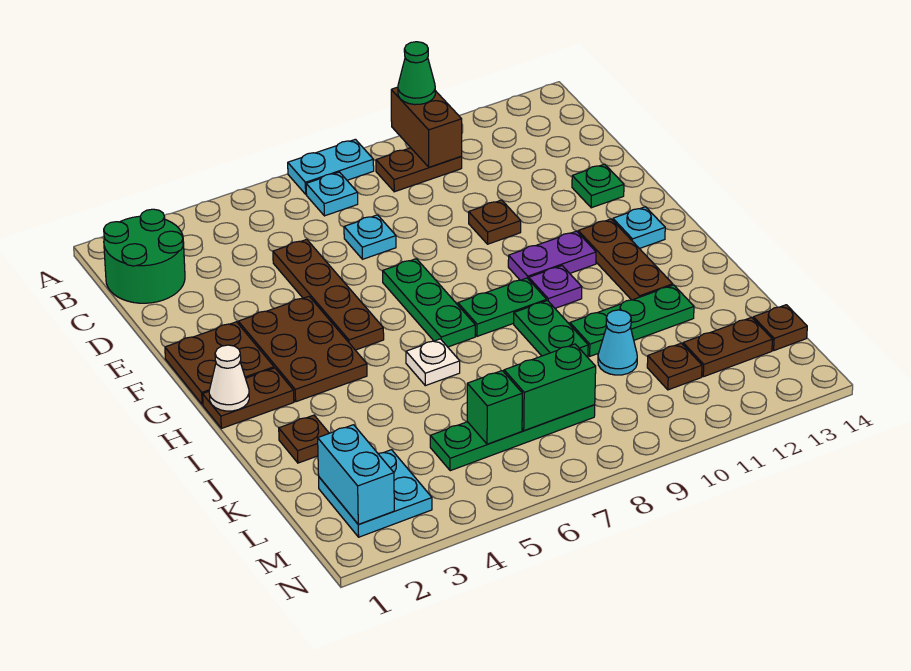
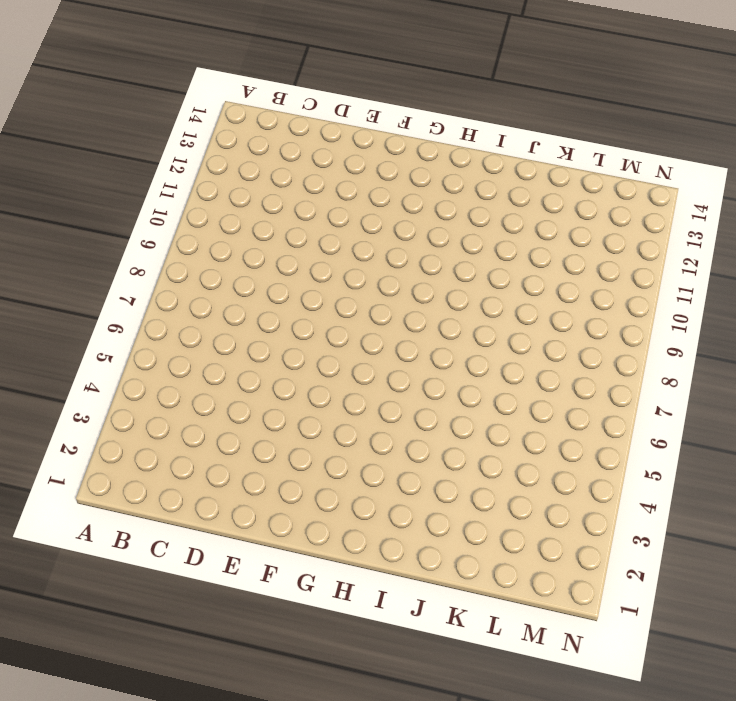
none -> cyan 1x2 plate [288,139,374,194]
none -> green 2x2 round brick [104,209,185,303]
none -> cyan 1x1 plate [306,172,358,216]
none -> brown 1x2 plate [376,148,462,192]

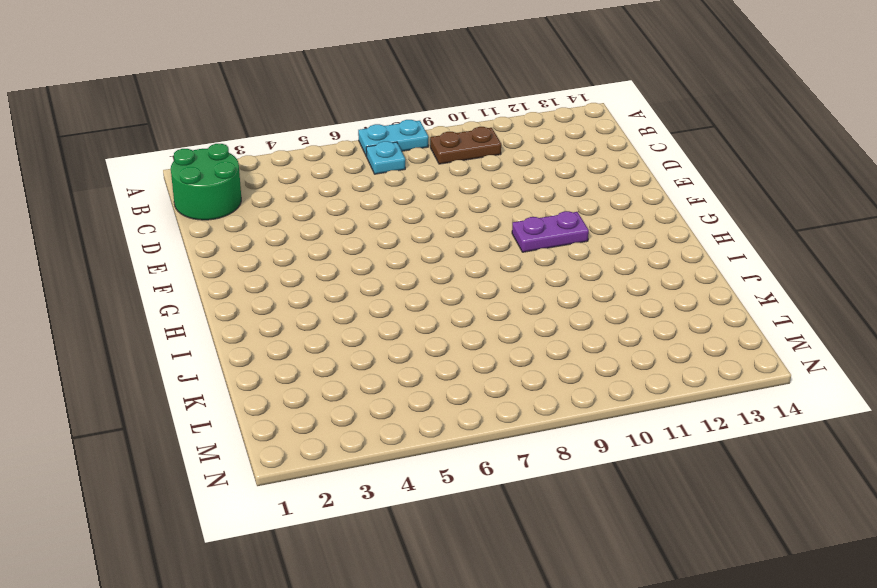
none -> brown 1x4 plate [273,239,384,350]
none -> cyan 1x1 plate [344,215,396,259]
none -> brown 1x1 plate [469,200,521,244]
none -> green 1x1 plate [572,164,624,208]

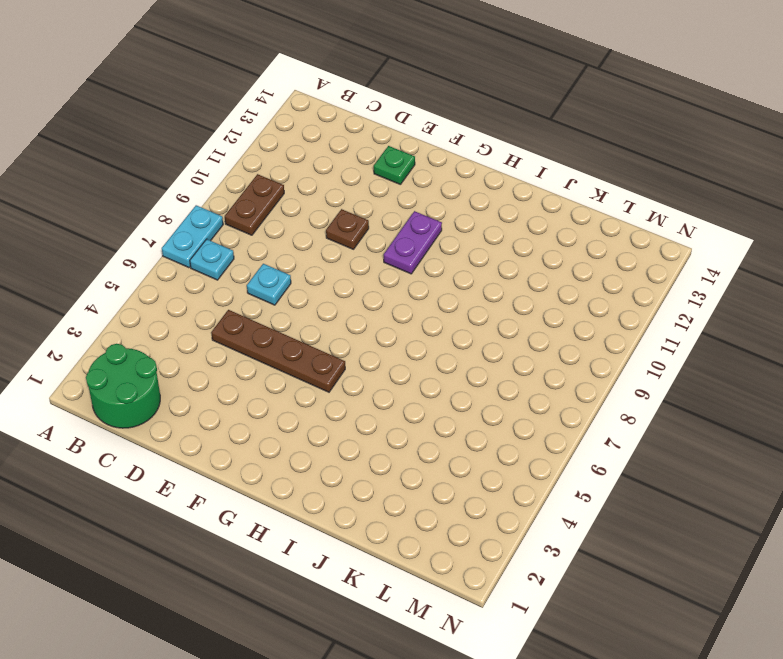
none -> brown 2x2 plate [165,322,274,405]
none -> brown 2x3 plate [238,297,367,402]
none -> green 1x3 plate [383,259,475,347]
none -> brown 1x3 plate [578,219,673,300]

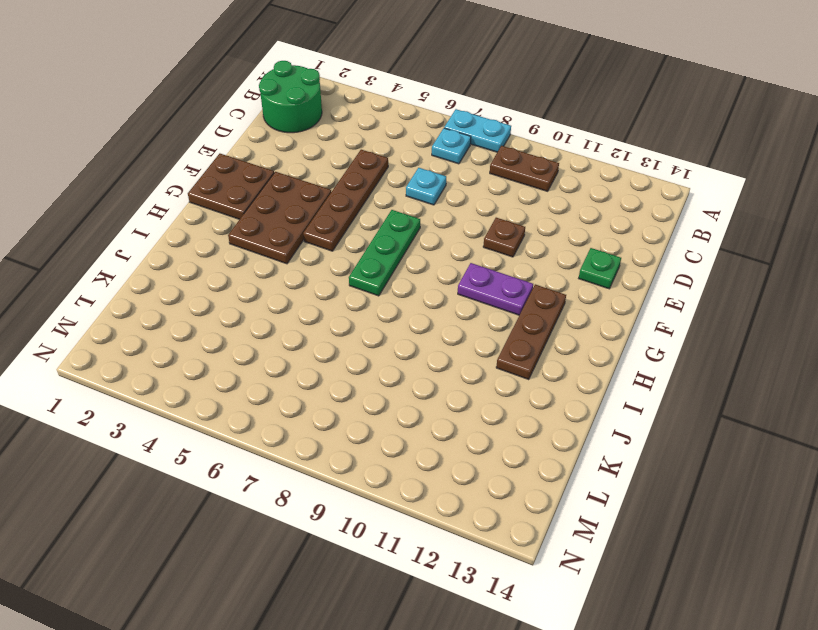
none -> cyan 1x1 plate [613,207,665,249]
none -> brown 1x2 plate [203,368,294,428]
none -> green 1x2 plate [458,278,547,336]
none -> purple 1x1 plate [529,266,582,308]

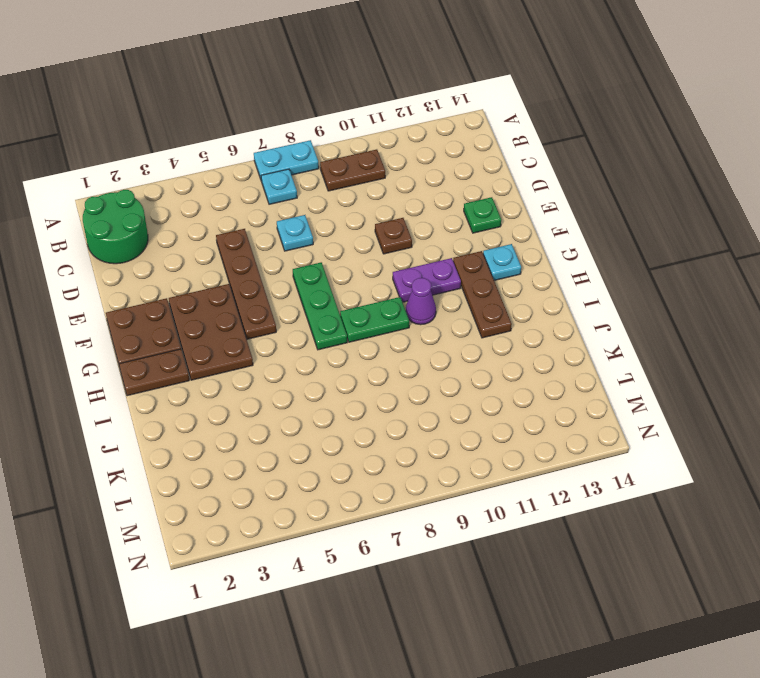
purple 1x1 cone [406,278,436,325] -> purple 1x1 plate [529,266,582,308]
none -> white 1x1 plate [406,339,460,386]
none -> green 1x2 plate [514,301,588,357]
none -> brown 1x1 plate [279,415,329,463]
none -> green 1x3 plate [570,285,694,356]

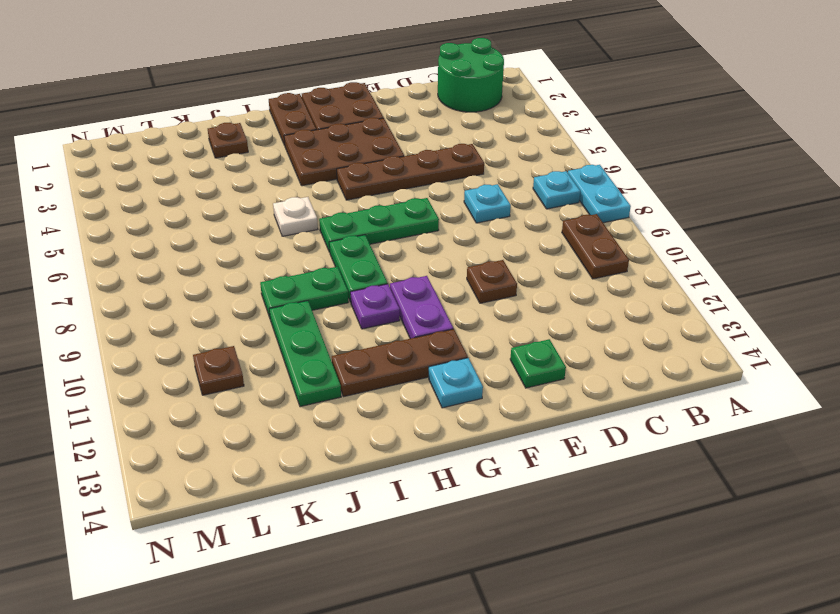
none -> cyan 1x1 cone [598,310,637,375]
none -> cyan 2x2 plate [319,450,432,537]
none -> green 1x4 plate [430,405,595,471]
none -> brown 1x2 plate [683,317,773,377]

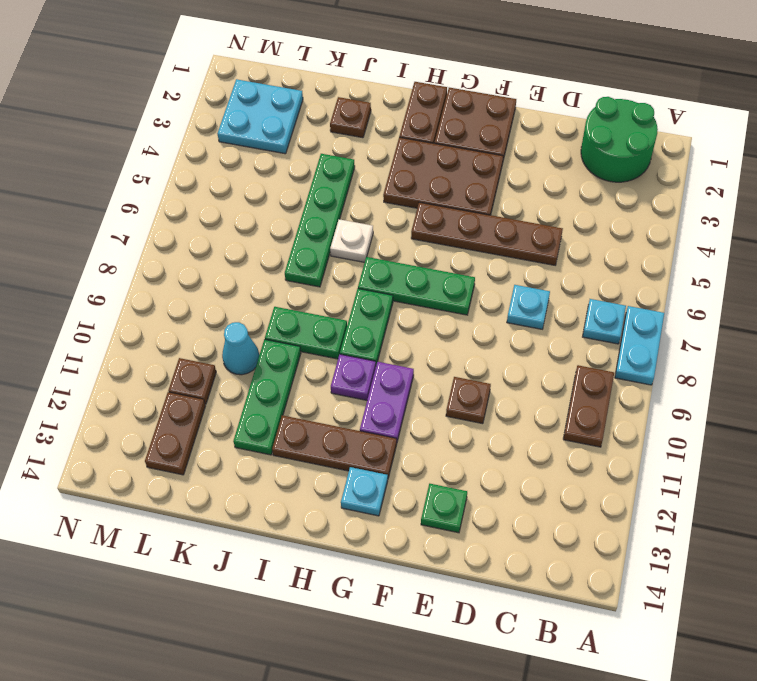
green 1x4 plate [285,154,355,287] -> green 1x4 plate moved to [430,405,595,471]
none -> brown 1x1 plate [753,305,807,350]
none -> brown 1x2 brick [391,87,462,167]
none -> white 1x1 cone [209,345,249,411]
none -> cyan 1x2 brick [318,425,394,524]

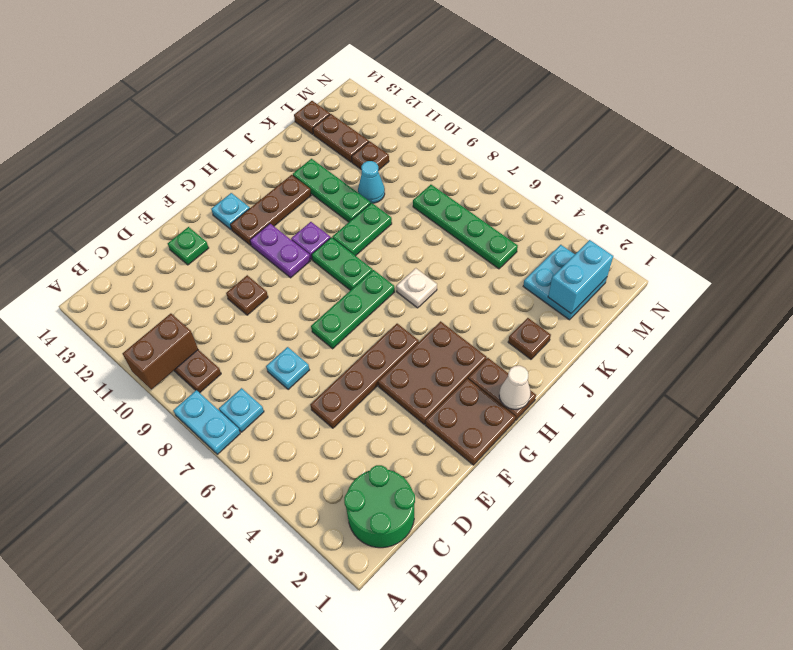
none -> green 1x1 brick [467,371,522,444]
none -> green 1x2 brick [504,344,596,431]
none -> green 1x1 cone [398,42,435,105]

